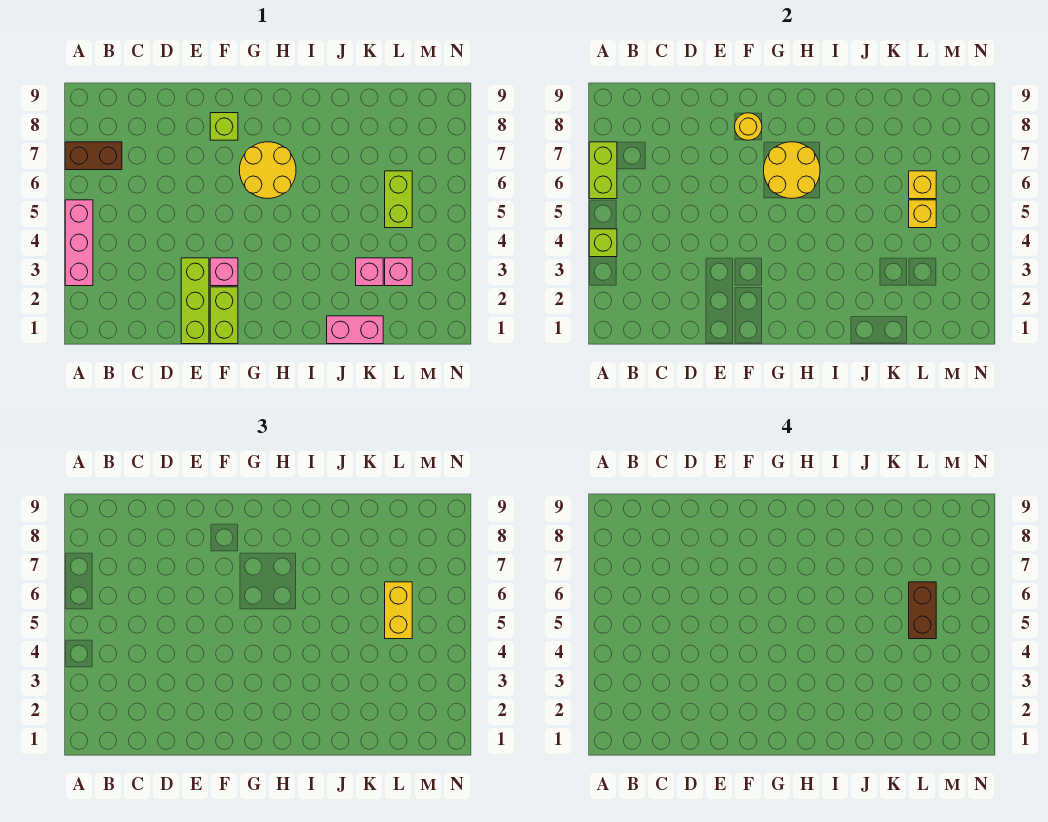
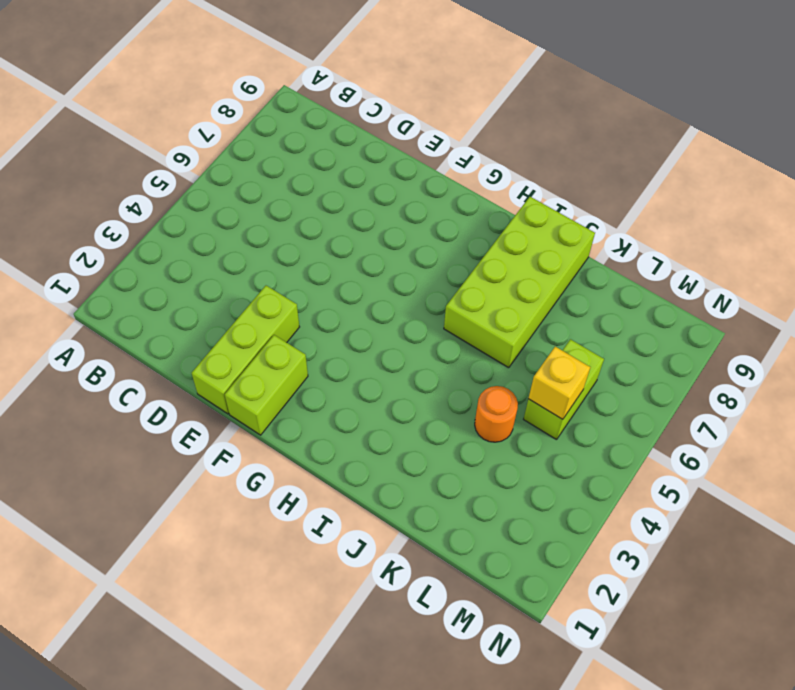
lime 2x4 brick [444,197,595,368] -> none
orange 1x1 round brick [475,386,518,442] -> none
none -> pink 1x3 brick [65,200,93,286]
none -> brown 1x2 brick [65,142,122,170]
none -> pink 1x1 brick [210,258,238,286]

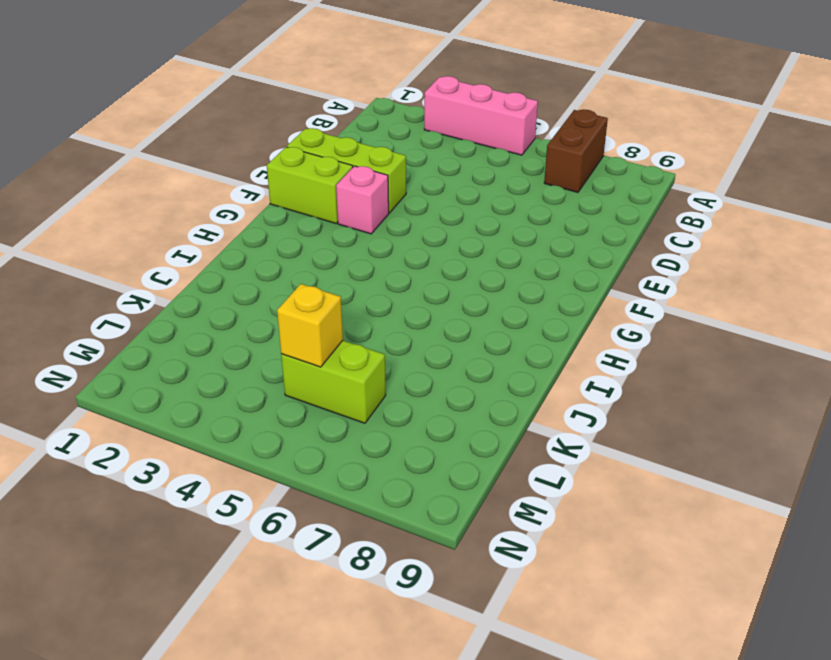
none -> lime 1x1 brick [210,113,238,140]
none -> yellow 2x2 round brick [240,142,296,199]
none -> pink 1x2 brick [327,316,383,344]

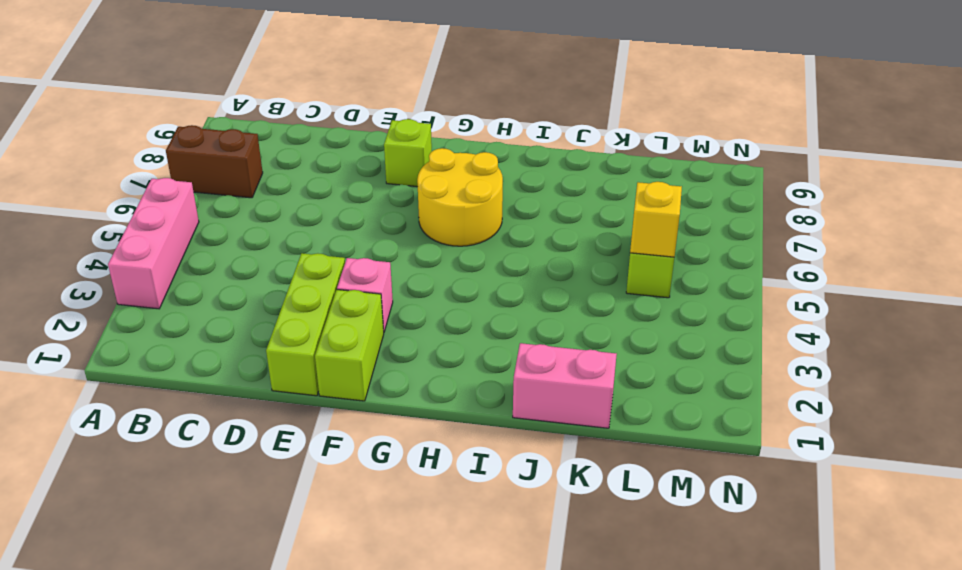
none -> pink 1x1 brick [356,258,383,286]
none -> pink 1x1 brick [385,258,412,286]
none -> lime 1x1 brick [589,229,617,257]

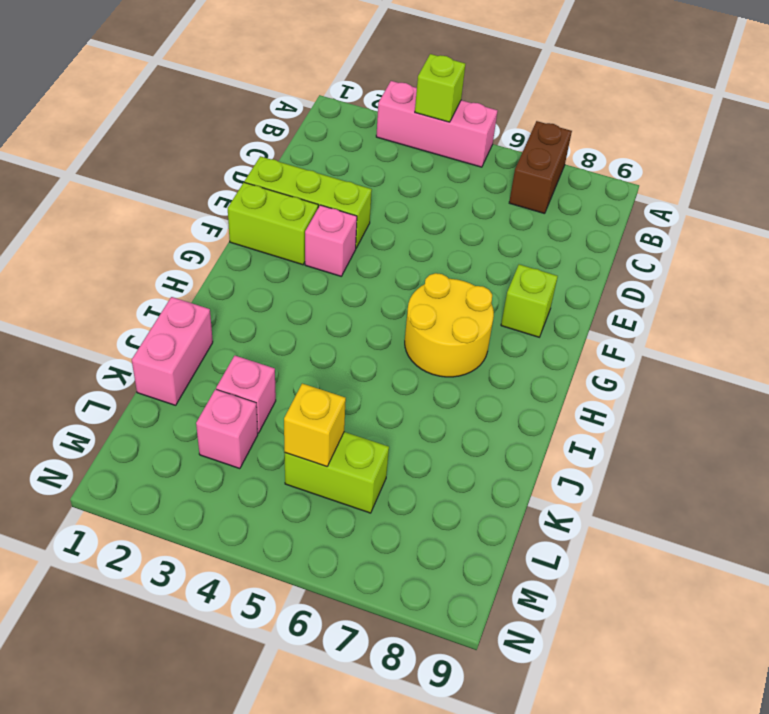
none -> lime 1x2 brick [589,142,617,199]
none -> yellow 1x1 round brick [734,113,762,140]
none -> yellow 2x2 round brick [764,142,820,199]

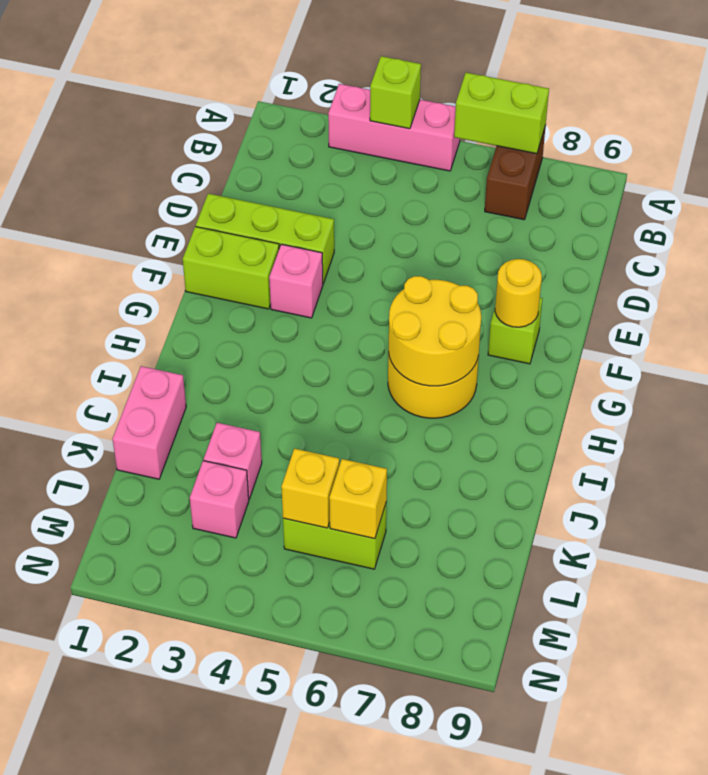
none -> yellow 1x2 brick [385,582,412,639]
none -> brown 1x2 brick [909,582,936,639]

